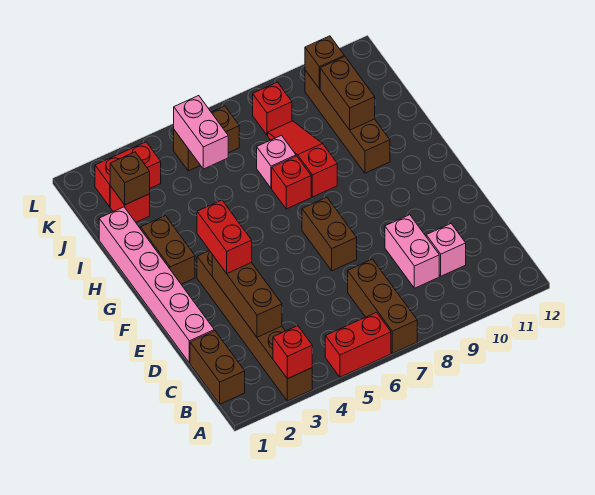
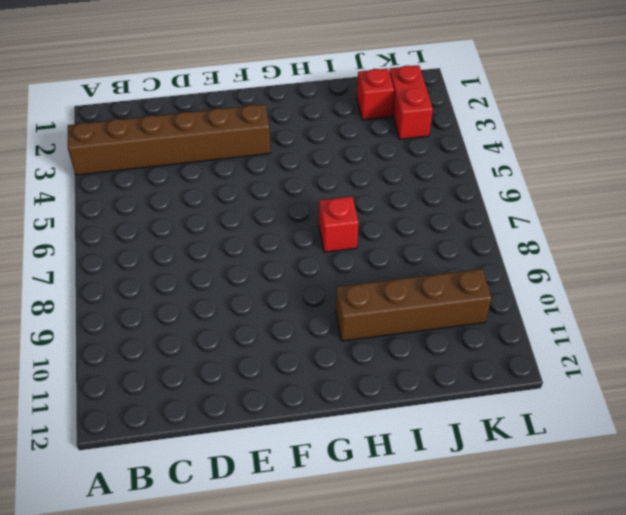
none -> red 1x2 brick [325,312,391,377]
none -> brown 1x3 brick [348,259,417,353]
none -> brown 1x2 brick [190,331,245,404]

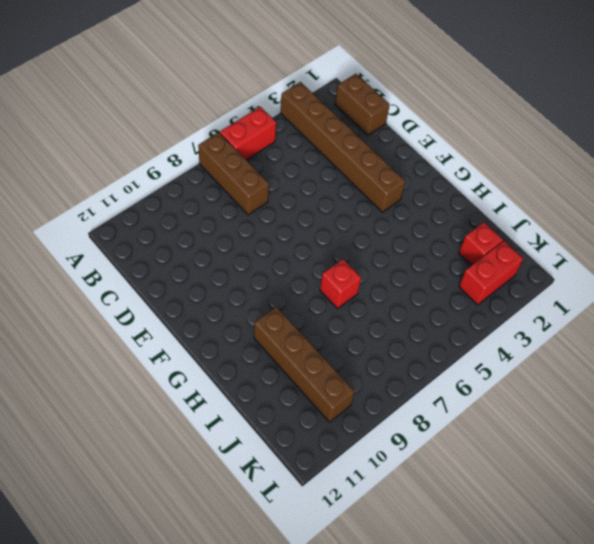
none -> pink 1x2 brick [385,215,439,288]
none -> pink 1x1 brick [426,224,466,276]
none -> pink 1x6 brick [99,207,214,363]

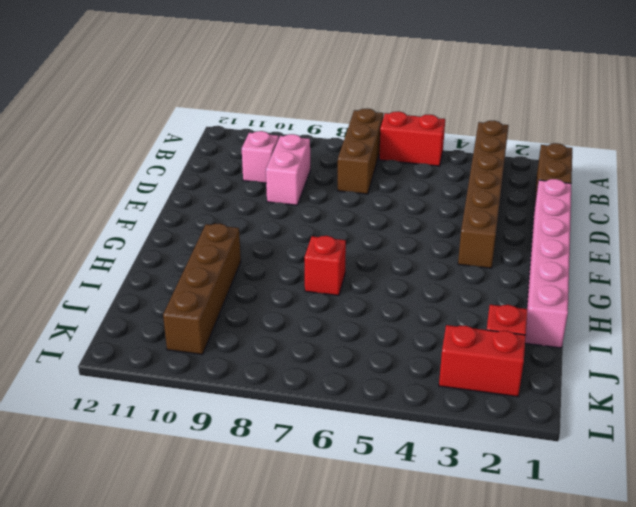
none -> brown 1x2 brick [302,197,357,271]
none -> brown 1x2 brick [141,216,195,284]
none -> red 1x3 slope [268,121,337,197]

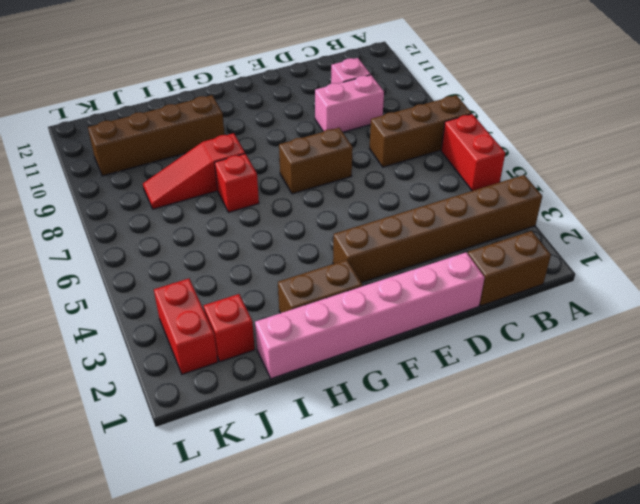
none -> pink 1x1 brick [257,135,296,188]
none -> brown 1x2 brick [174,106,239,171]
none -> red 1x1 brick [253,82,292,135]

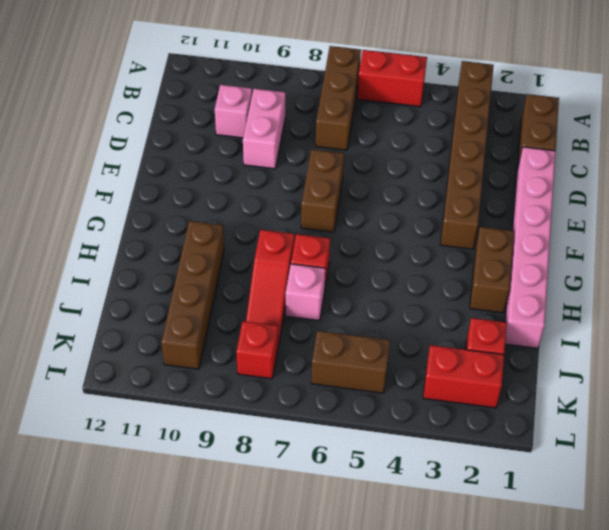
none -> red 1x1 brick [273,326,312,379]
none -> brown 1x3 brick [212,255,282,337]
none -> brown 1x2 brick [320,57,375,130]

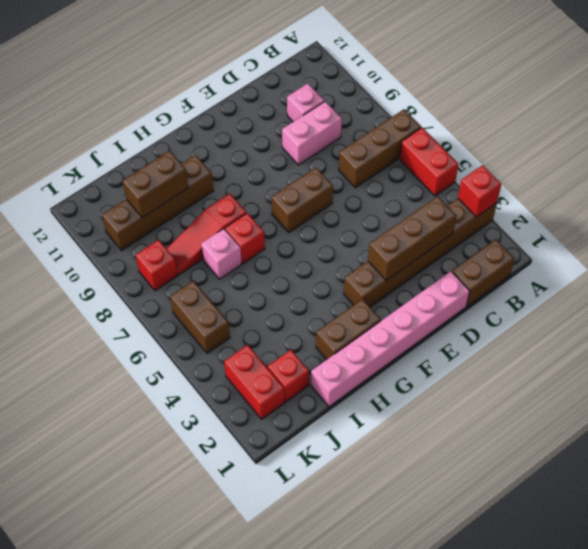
none -> brown 1x1 brick [110,152,150,205]
none -> pink 1x2 brick [174,96,228,169]
none -> brown 1x1 brick [305,36,344,89]

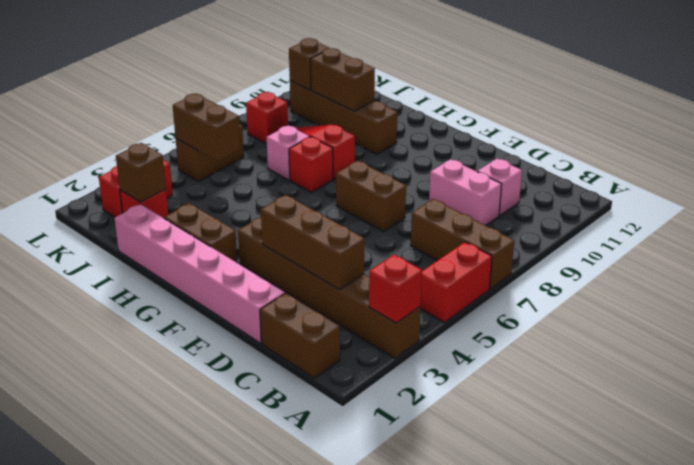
brown 1x2 brick [173,94,241,161] -> pink 1x2 brick [174,96,228,169]
none -> red 1x2 brick [197,200,252,273]

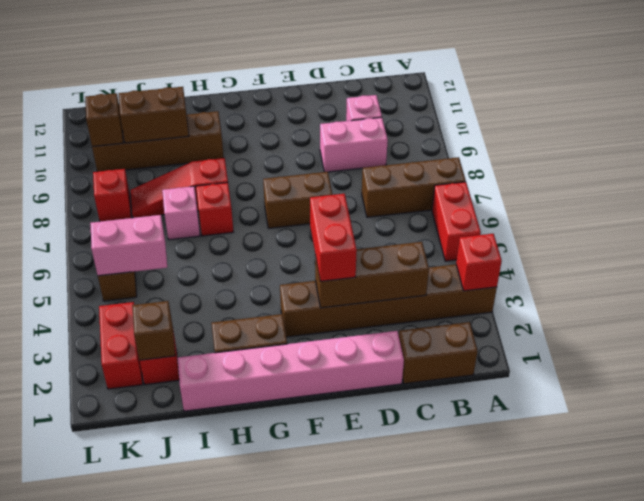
red 1x2 brick [310,194,357,281] -> red 1x2 brick turned to [197,200,252,273]

